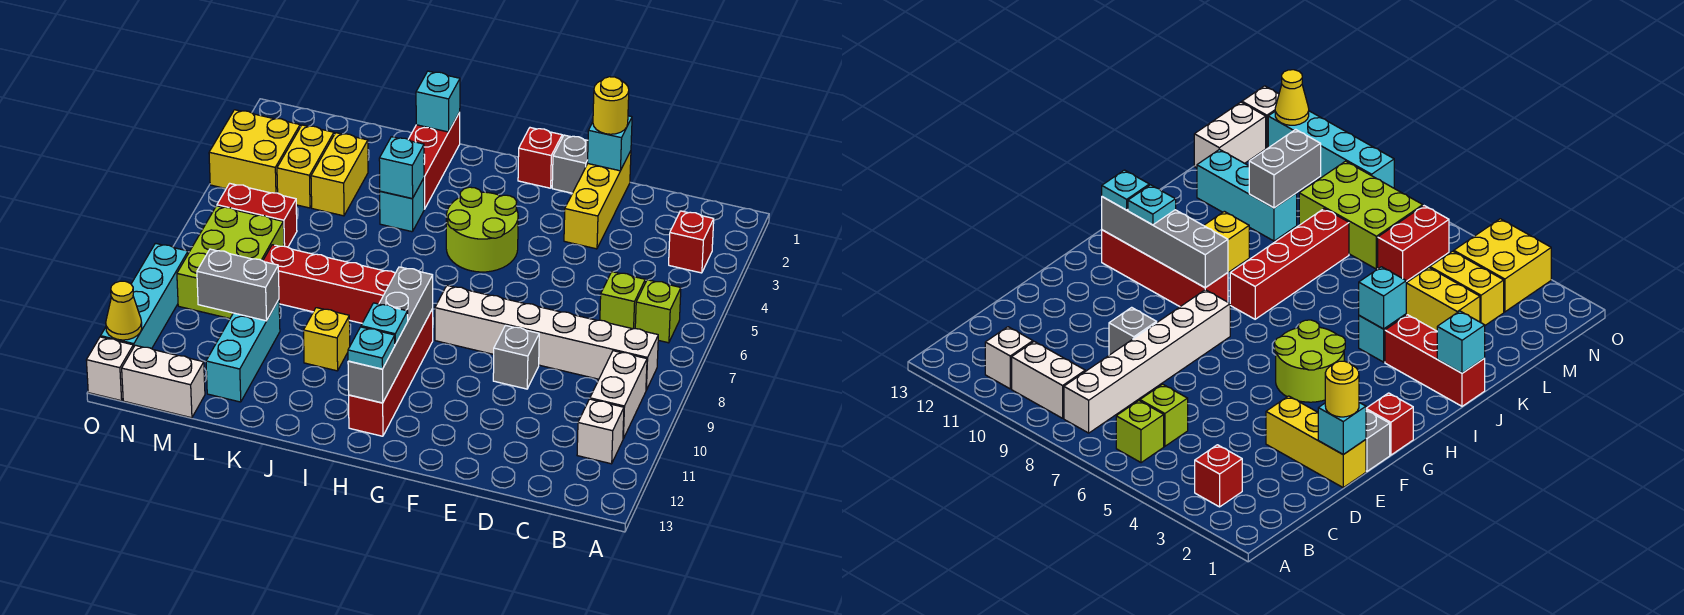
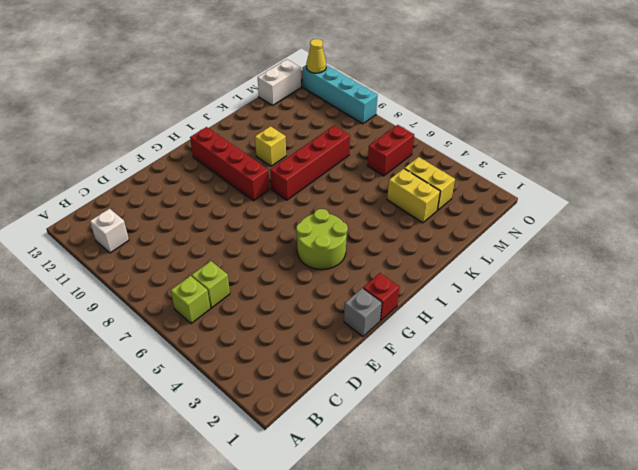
none -> red 1x1 brick [669,211,714,273]
none -> white 1x6 brick [435,285,658,390]
none -> white 1x2 brick [590,351,647,439]
none -> yellow 1x3 brick [564,151,631,249]

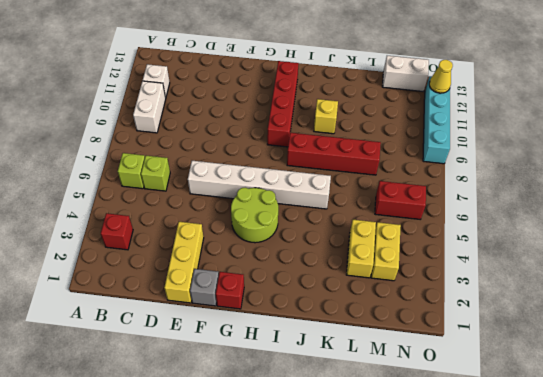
white 1x6 brick [188,161,331,209] -> white 1x6 brick moved to [435,285,658,390]
none -> grey 1x1 brick [493,326,539,389]
none -> red 1x3 brick [408,113,460,209]
none -> cyan 1x1 brick [380,178,424,232]
none -> cyan 1x3 brick [206,300,280,402]

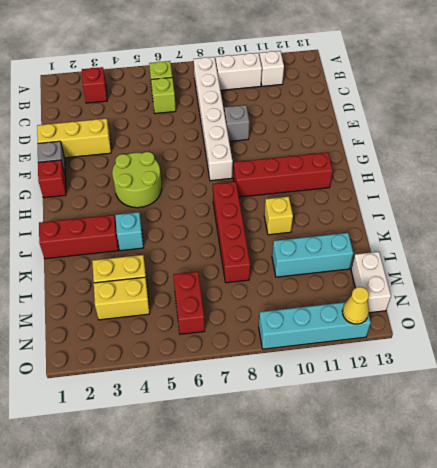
none -> lime 2x3 brick [177,206,284,319]
none -> yellow 2x2 brick [209,110,300,193]
none -> white 1x1 brick [86,337,133,401]
none -> cyan 1x1 brick [588,116,632,171]

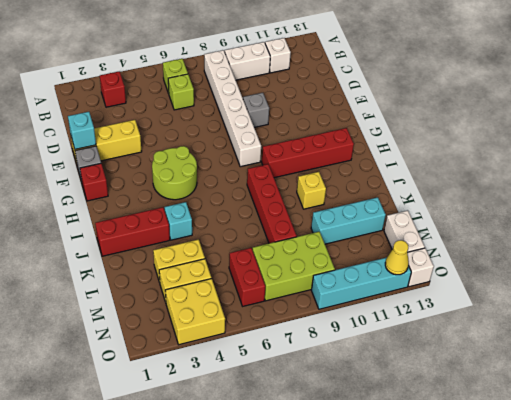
none -> grey 1x4 brick [348,267,433,403]
none -> cyan 1x1 brick [416,71,460,132]
none -> cyan 1x1 brick [379,137,424,199]
none -> grey 1x2 brick [197,249,279,321]

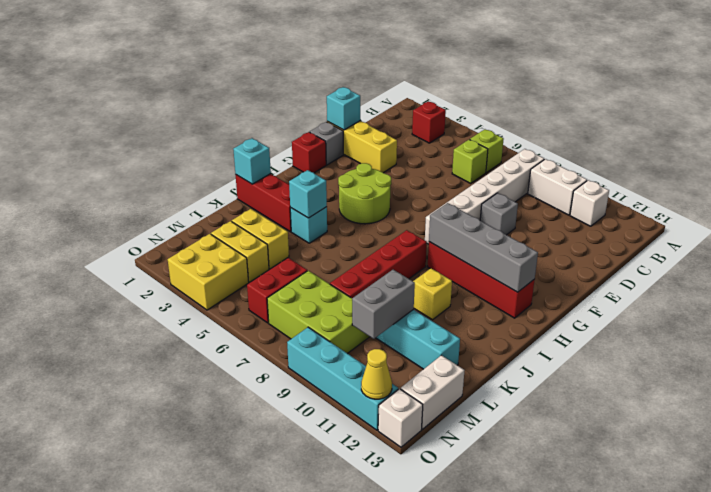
none -> yellow 1x1 round brick [593,77,629,134]
none -> cyan 1x1 plate [361,303,408,344]
none -> cyan 1x1 plate [348,327,395,369]

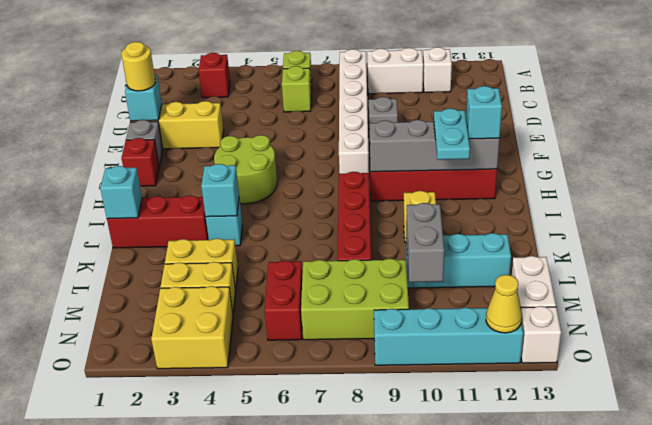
cyan 1x2 plate [434,108,470,160] -> cyan 1x1 plate [361,303,408,344]
cyan 1x1 brick [466,86,502,139] -> cyan 1x1 plate [348,327,395,369]

